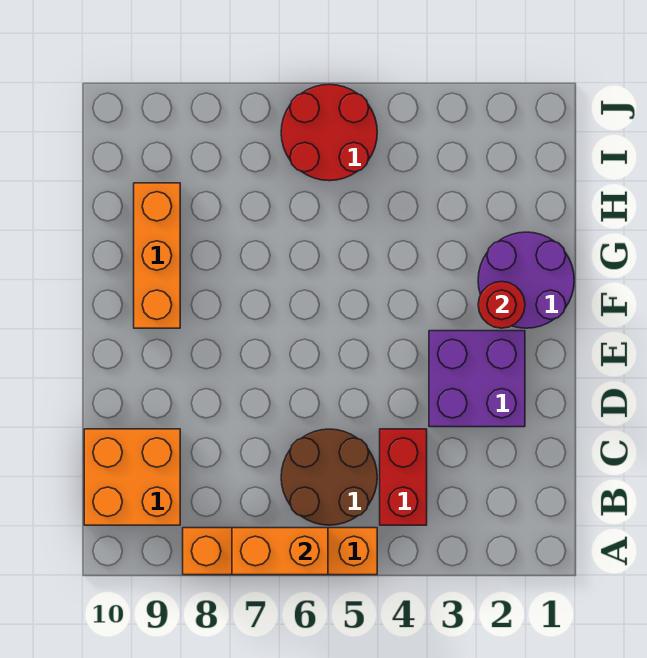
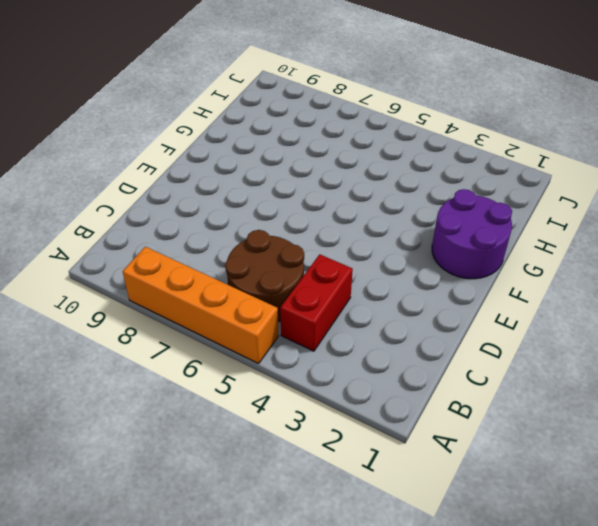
none -> orange 2x2 brick [84,429,180,525]
none -> purple 2x2 brick [429,331,525,427]

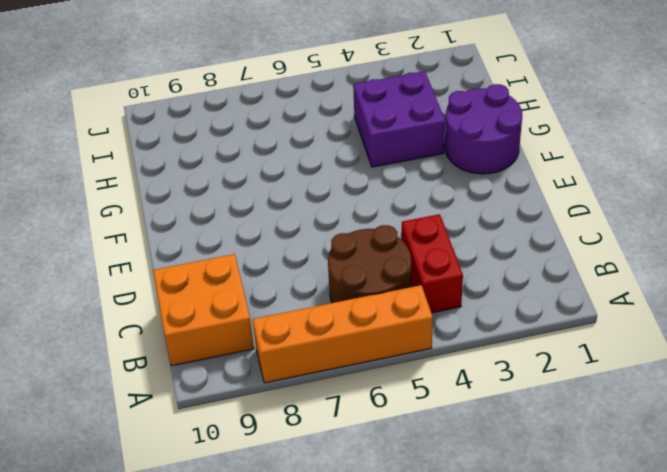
purple 2x2 brick [353,71,445,167] -> purple 2x2 brick moved to [429,331,525,427]
none -> orange 1x3 brick [134,183,180,328]
none -> red 2x2 round brick [281,84,377,181]

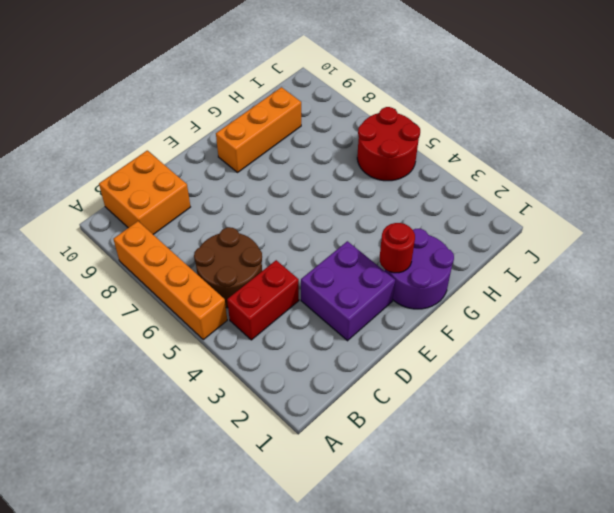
none -> orange 1x2 brick [232,528,328,575]

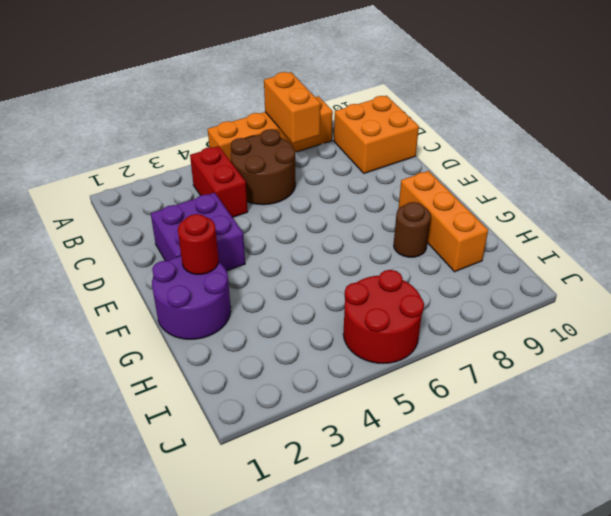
orange 1x2 brick [264,72,320,143] -> orange 1x2 brick turned to [232,528,328,575]
brown 1x1 round brick [394,202,431,257] -> none

